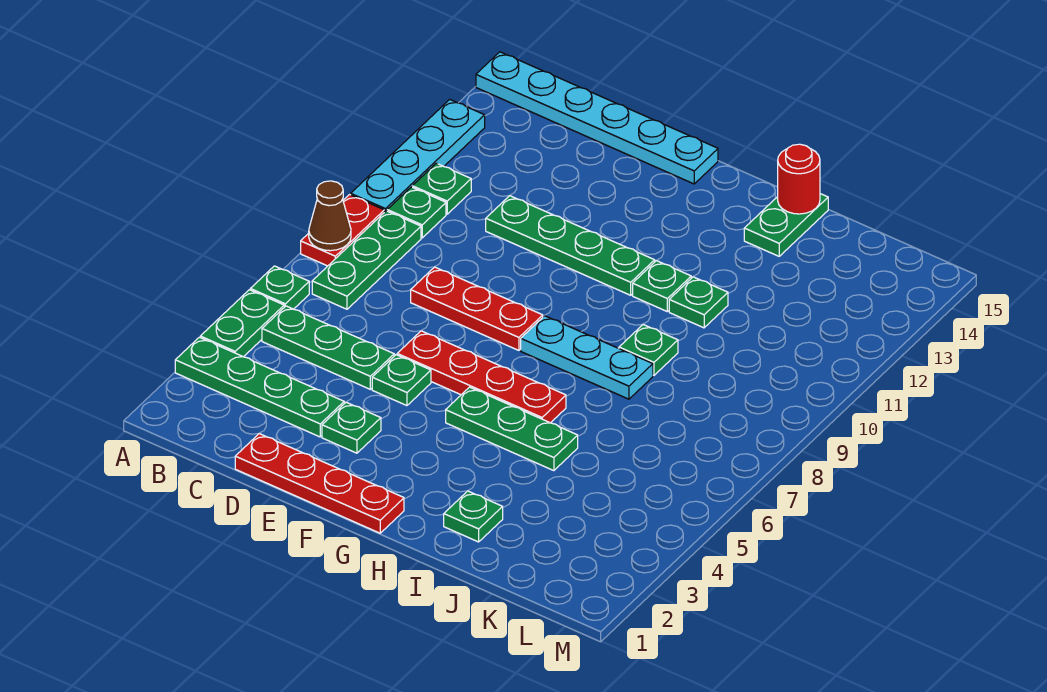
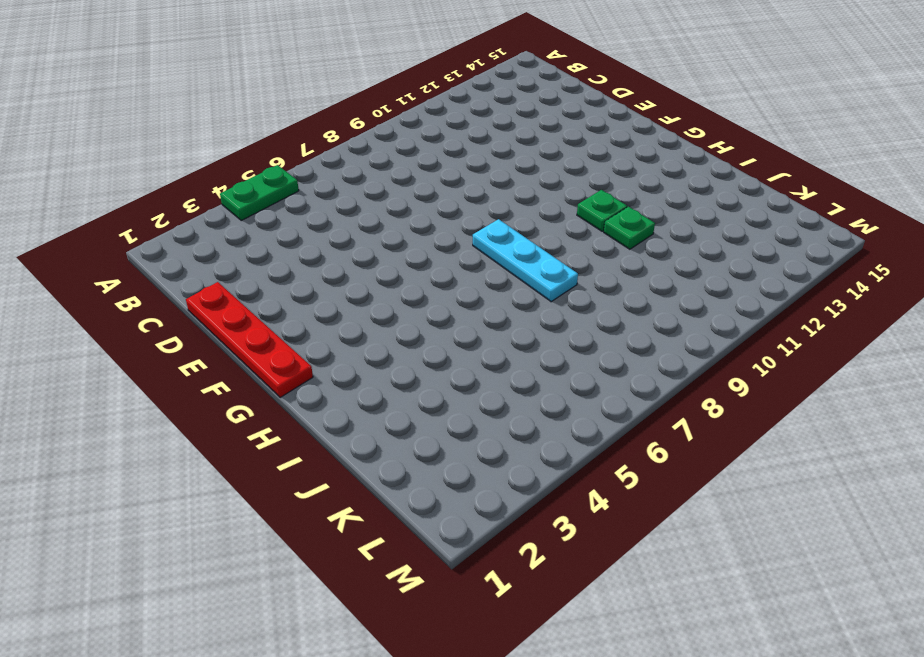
none -> green 1x4 plate [175,337,344,437]
none -> green 1x1 plate [250,266,309,309]
none -> red 1x2 plate [301,195,384,266]

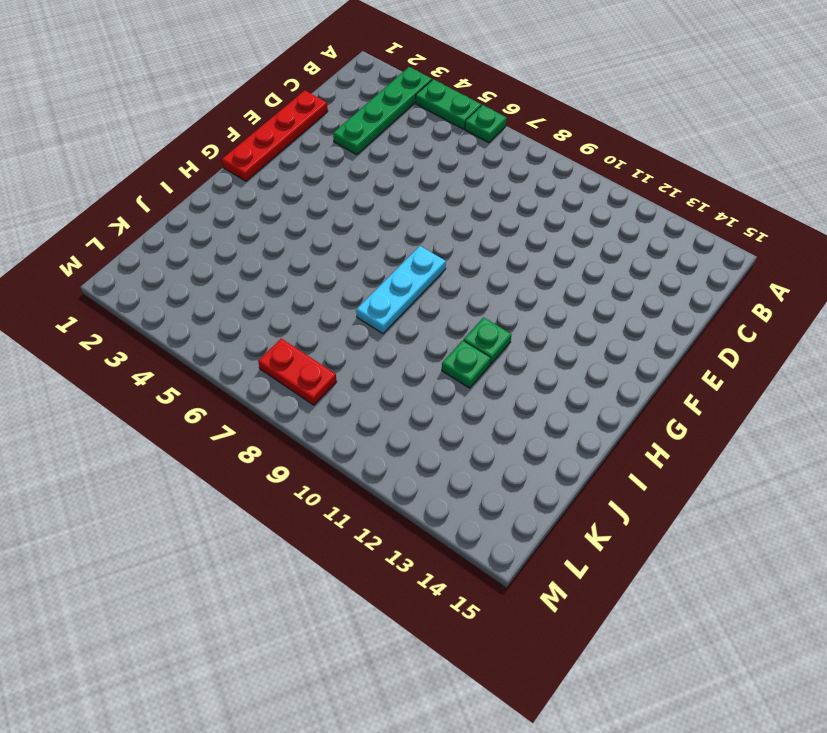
red 1x2 plate [258,338,337,405] -> red 1x2 plate moved to [301,195,384,266]
none -> cyan 1x4 plate [351,99,485,212]
none -> cyan 1x6 plate [476,52,718,184]
none -> green 1x3 plate [262,306,394,389]

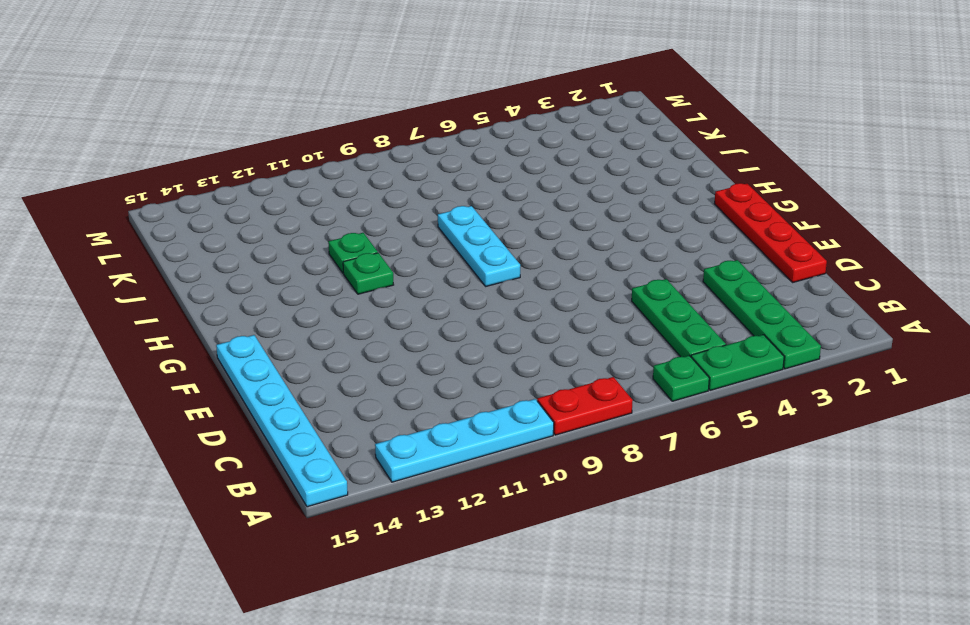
none -> green 1x3 plate [312,211,421,309]
none -> green 1x1 plate [387,187,446,238]
none -> green 1x1 plate [412,163,471,214]

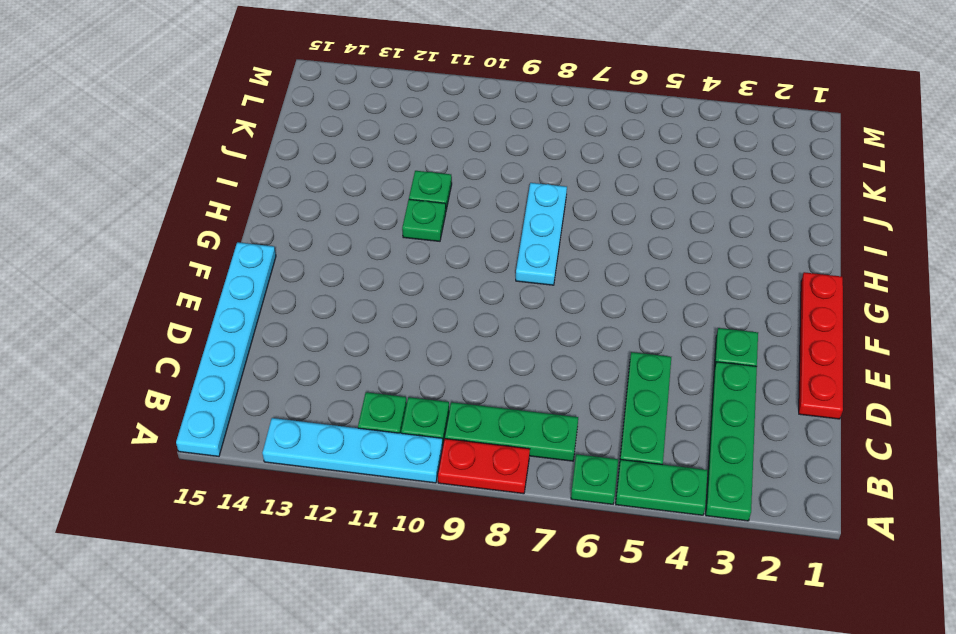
none -> red 1x3 plate [411,267,543,350]
none -> green 1x4 plate [486,196,655,295]
none -> green 1x1 plate [372,355,431,406]

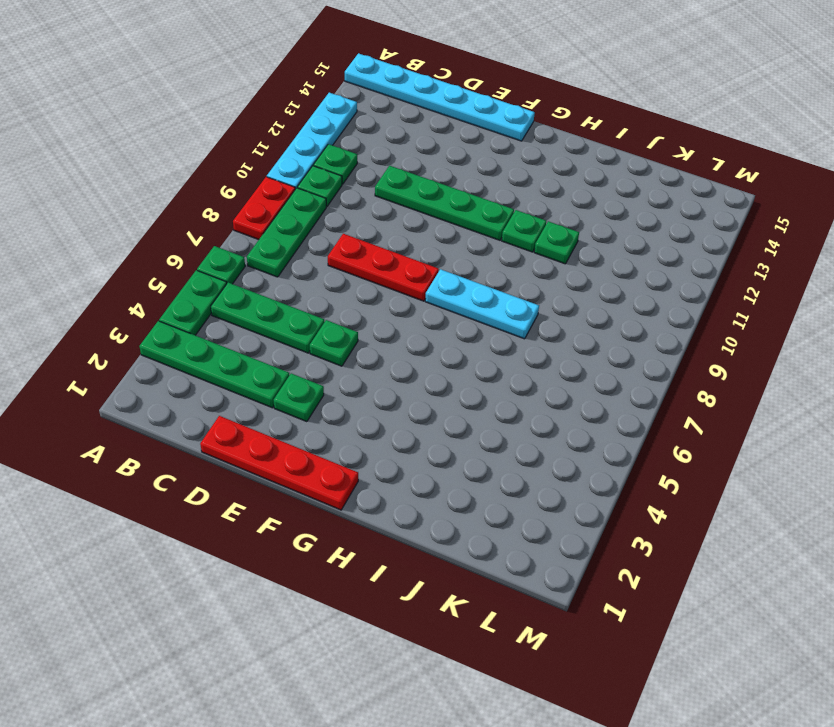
none -> red 1x4 plate [397,331,566,423]
none -> green 1x3 plate [446,387,578,471]
none -> green 1x1 plate [444,491,503,542]

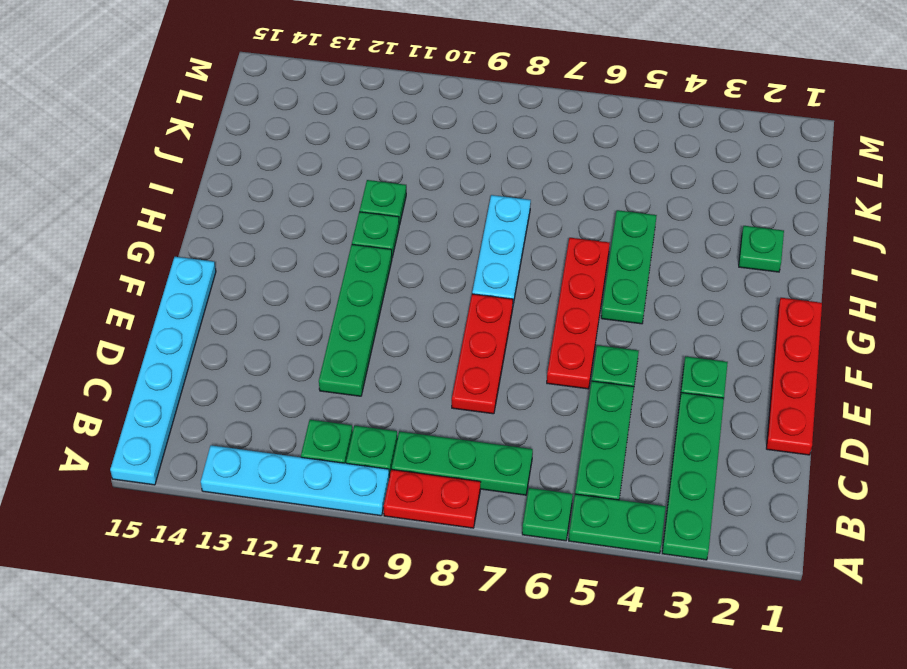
none -> green 1x1 plate [619,325,678,375]
none -> green 1x2 plate [744,194,828,256]
none -> brown 1x1 cone [309,181,351,251]

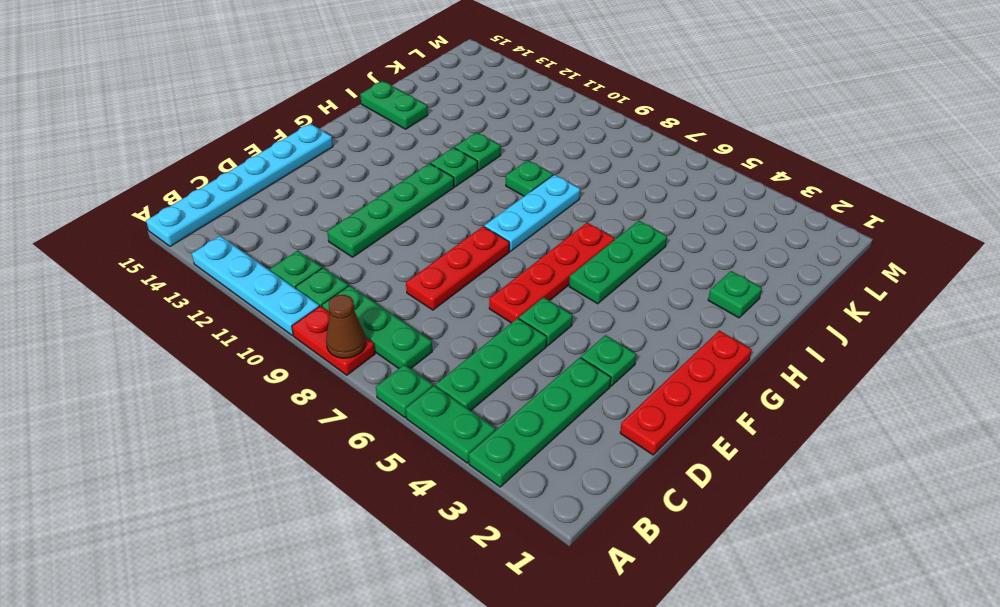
none -> red 1x1 round brick [778,144,820,214]

